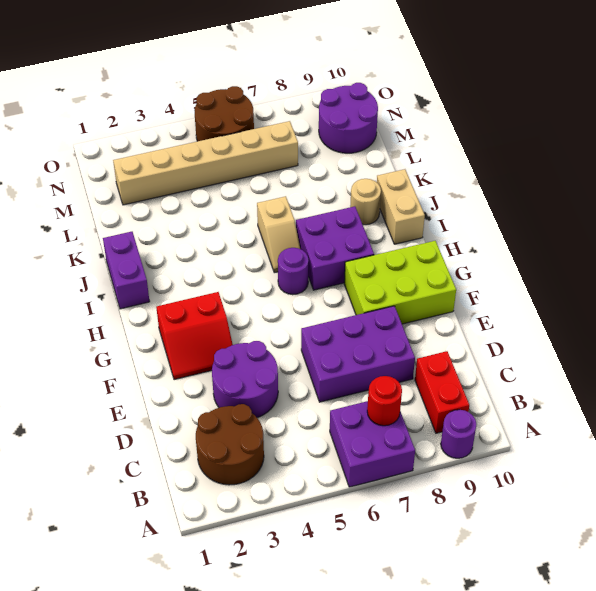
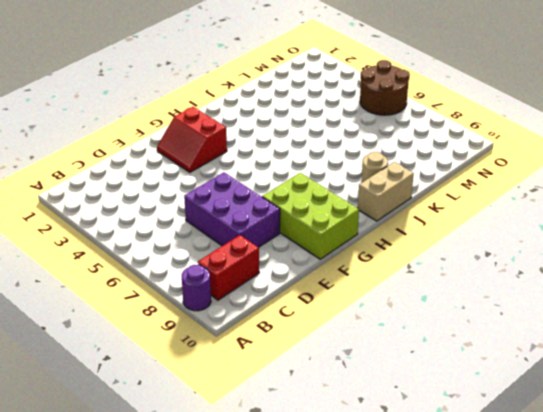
none -> purple 2x2 brick [330,401,415,487]
none -> brown 2x2 round brick [196,404,264,485]
none -> purple 2x2 round brick [212,341,278,418]

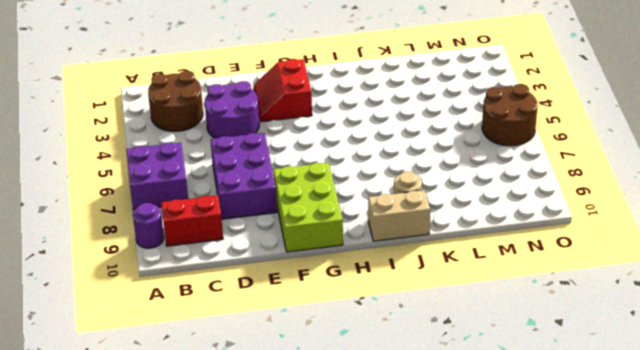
none -> purple 1x1 round brick [278,248,309,295]
none -> purple 2x2 brick [296,206,374,290]
none -> purple 1x2 brick [103,232,150,309]

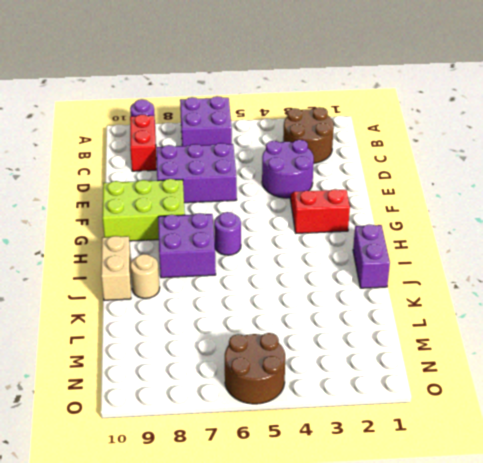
none -> tan 1x2 slope [257,196,300,273]
none -> tan 1x6 brick [113,121,298,205]
none -> purple 2x2 round brick [319,83,378,153]

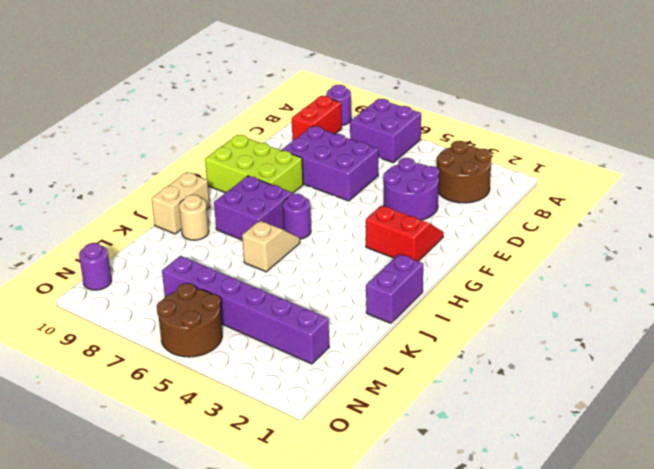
purple 1x6 brick [162,256,329,364] -> tan 1x6 brick [113,121,298,205]
purple 1x1 round brick [79,243,112,290] -> purple 2x2 round brick [319,83,378,153]
none -> red 1x1 round brick [367,376,402,426]

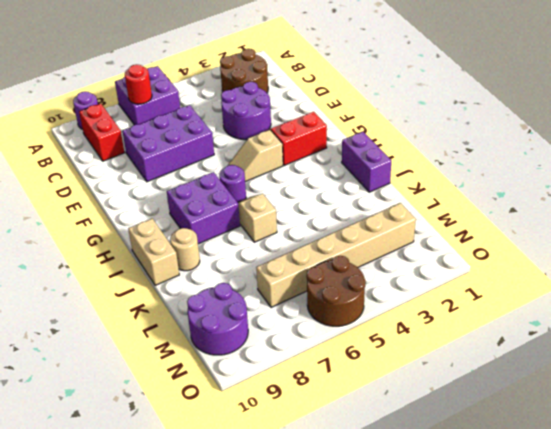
tan 1x2 slope [228,130,283,182] -> none
none -> lime 2x3 brick [344,241,456,324]

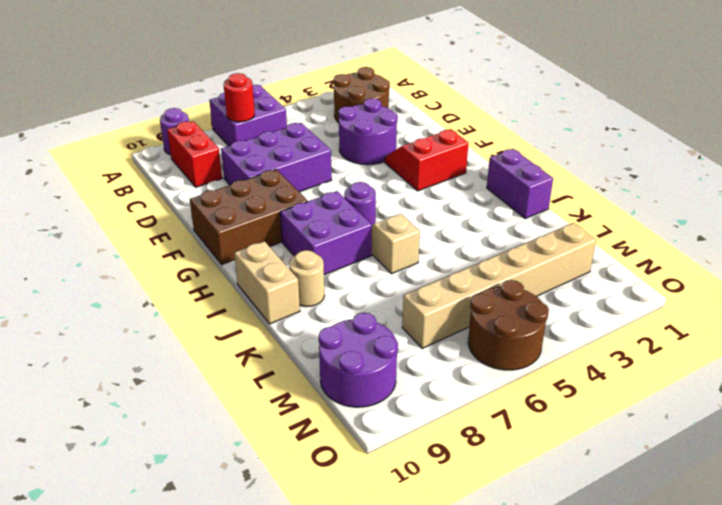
brown 2x3 brick [190,169,308,264] -> lime 2x3 brick [344,241,456,324]

